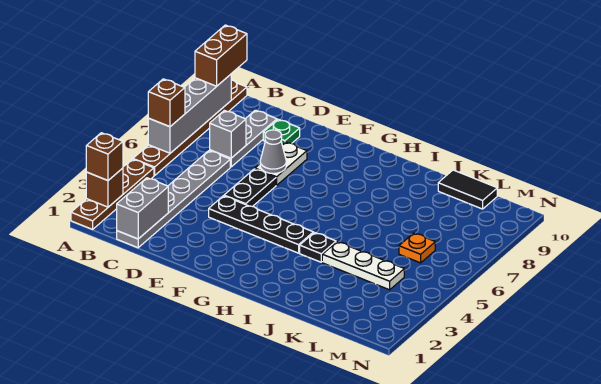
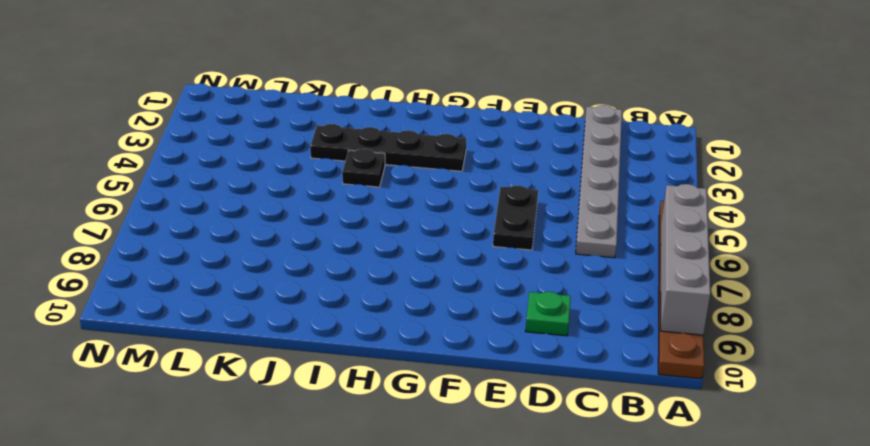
black 1x4 plate [310,124,466,171] -> black 1x4 plate moved to [209,196,313,253]
none -> brown 1x4 plate [71,159,154,229]
none -> grey 1x3 plate [210,110,277,167]
none -> white 1x2 plate [255,142,307,185]

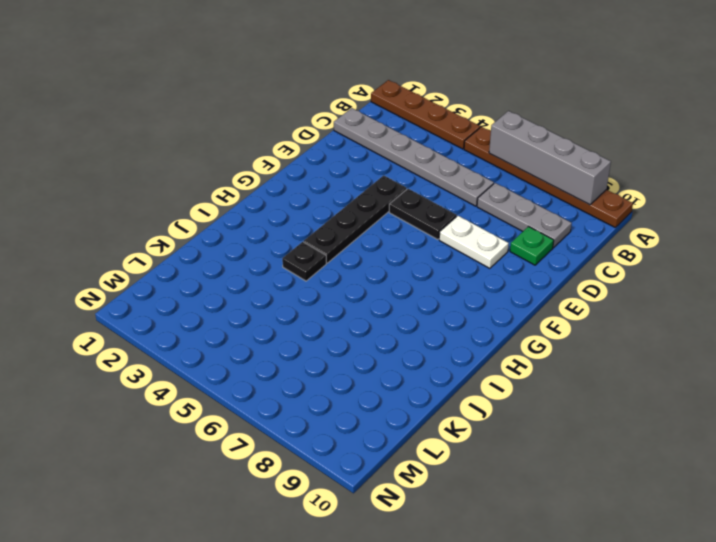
none -> white 1x3 plate [322,242,404,290]
none -> black 1x2 tile [438,170,497,209]
none -> orange 1x1 plate [399,233,435,263]

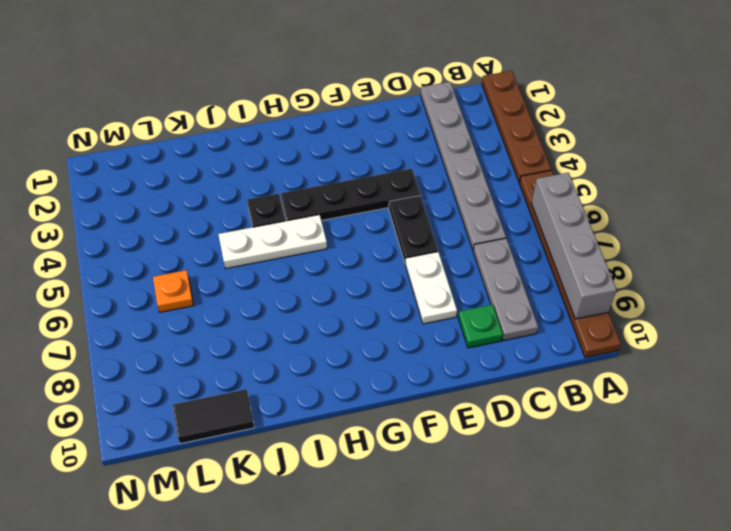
white 1x3 plate [218,215,327,269] -> white 1x3 plate moved to [322,242,404,290]
none -> brown 1x1 brick [86,168,123,207]
none -> grey 1x2 brick [117,178,168,239]
none -> grey 1x1 brick [210,110,246,158]

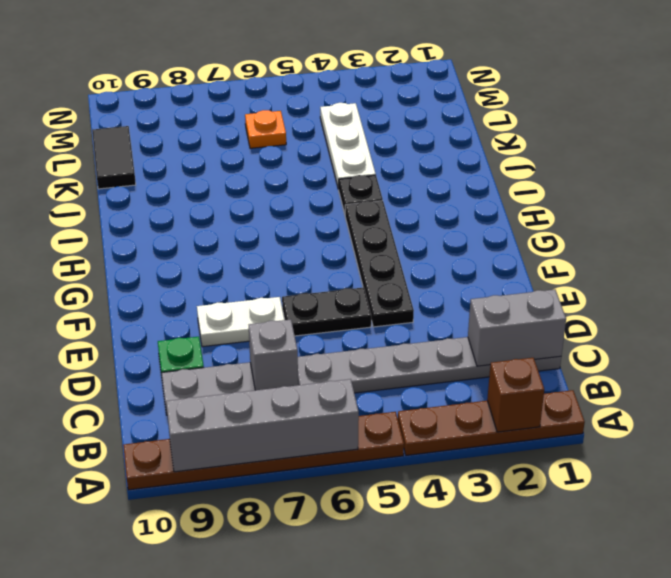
none -> grey 1x1 cone [260,130,286,174]
none -> brown 1x1 brick [86,133,123,180]
none -> brown 1x1 brick [148,79,185,127]

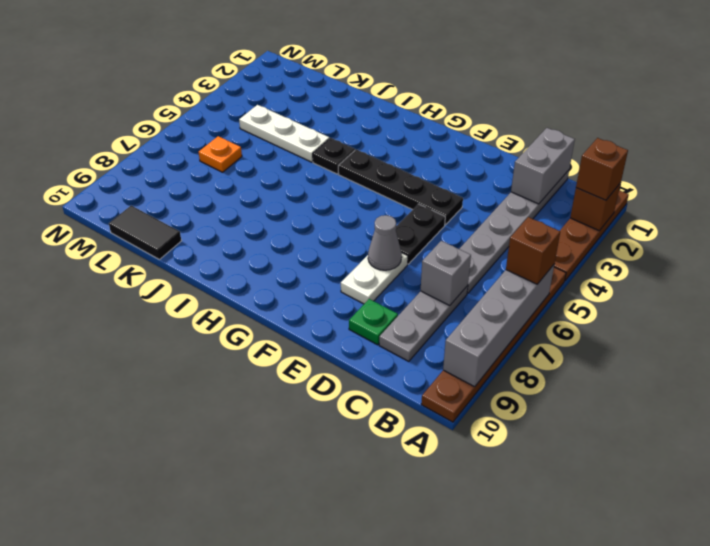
none -> brown 1x2 brick [195,25,247,86]

